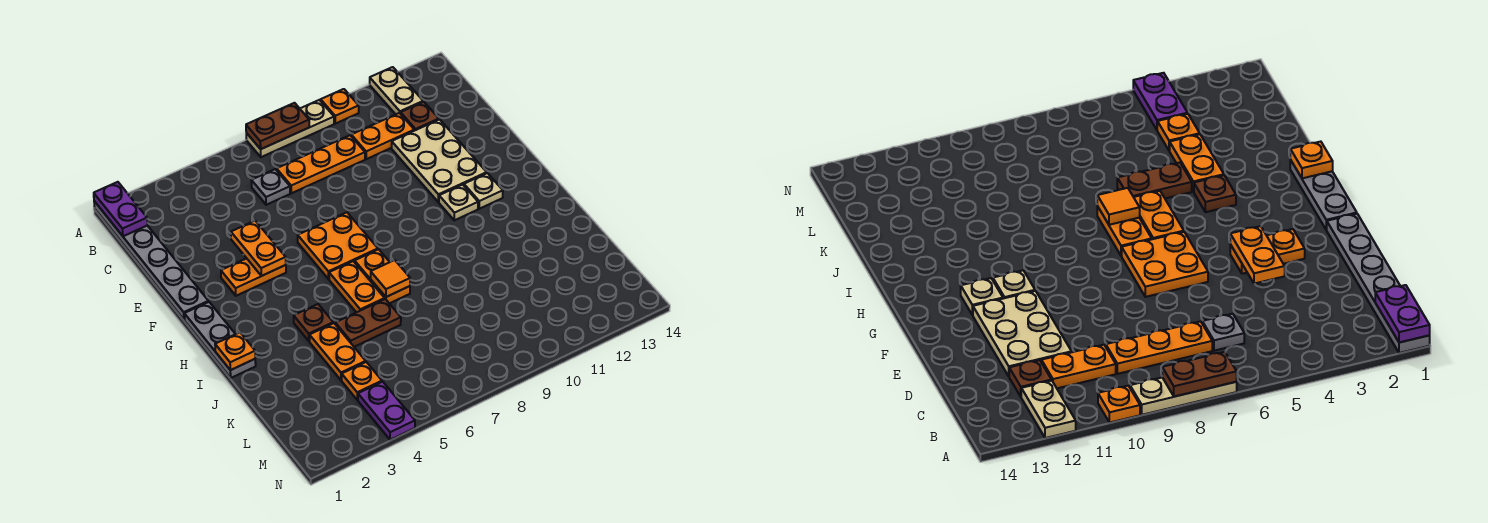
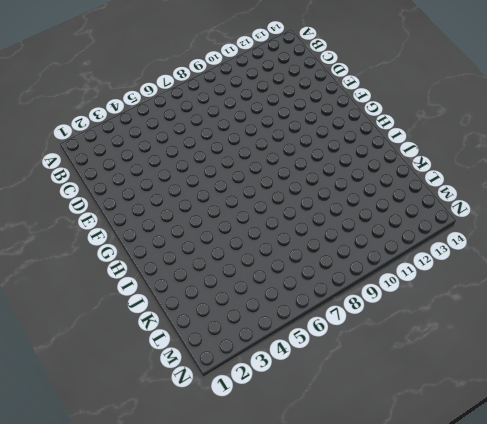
none -> grey 1x6 plate [94,201,208,320]
none -> tan 1x3 plate [246,100,334,157]
none -> orange 1x1 plate [321,89,359,124]

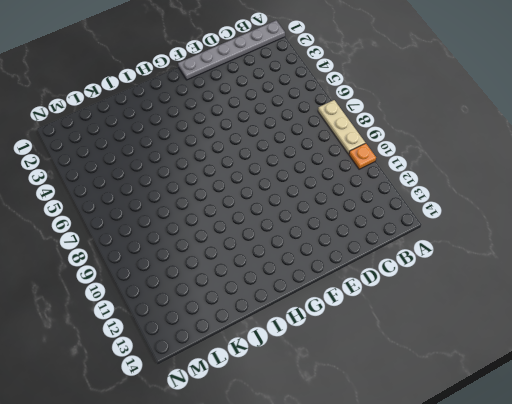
none -> tan 1x2 plate [370,67,423,114]
none -> grey 1x1 plate [251,169,290,205]
none -> orange 1x3 plate [277,135,365,193]

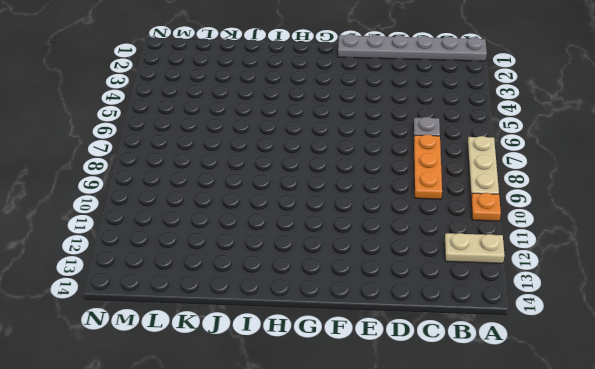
none -> orange 1x2 plate [351,113,414,159]
none -> brown 1x1 plate [401,102,439,131]
none -> tan 2x3 plate [392,120,487,202]

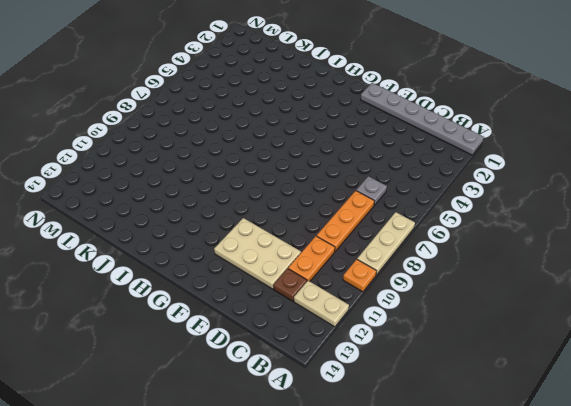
none -> orange 1x2 plate [221,258,286,296]
none -> orange 2x2 plate [298,212,378,279]
none -> grey 1x3 plate [184,302,256,378]

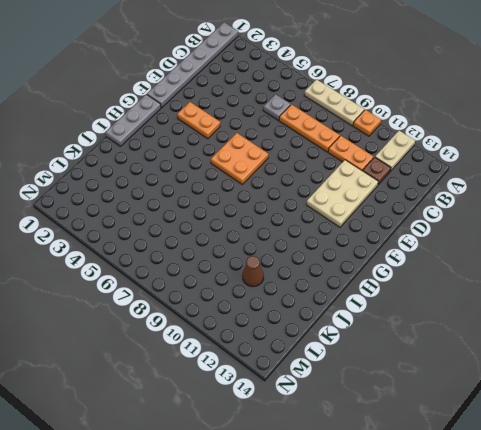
brown 1x1 cone [242,256,264,287] -> none
none -> tan 1x1 plate [439,185,478,220]
none -> tan 1x1 plate [464,173,503,209]
none -> orange 1x2 plate [329,261,385,313]

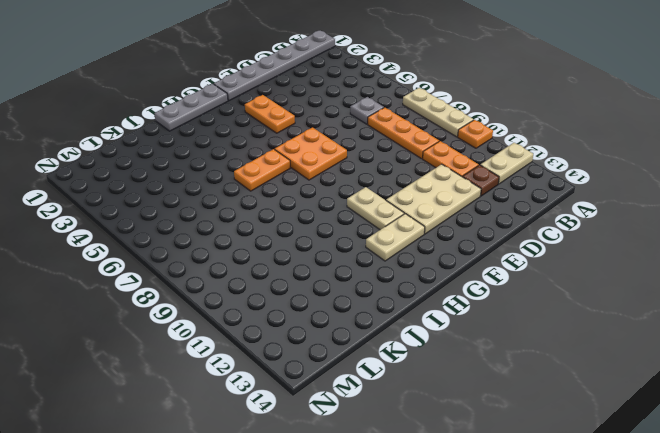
tan 1x2 plate [347,187,404,230] -> tan 1x1 plate [439,185,478,220]
tan 1x2 plate [366,214,425,261] -> tan 1x1 plate [464,173,503,209]
none -> orange 1x2 plate [355,249,410,303]
none -> brown 1x1 plate [294,304,333,341]
none -> orange 1x2 plate [310,323,366,380]

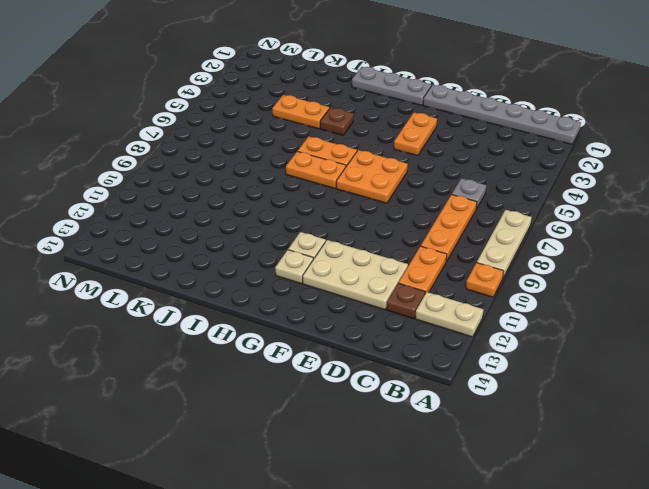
none -> brown 1x2 plate [335,299,401,347]
none -> orange 1x1 plate [342,362,382,400]
none -> purple 1x2 plate [358,382,415,440]

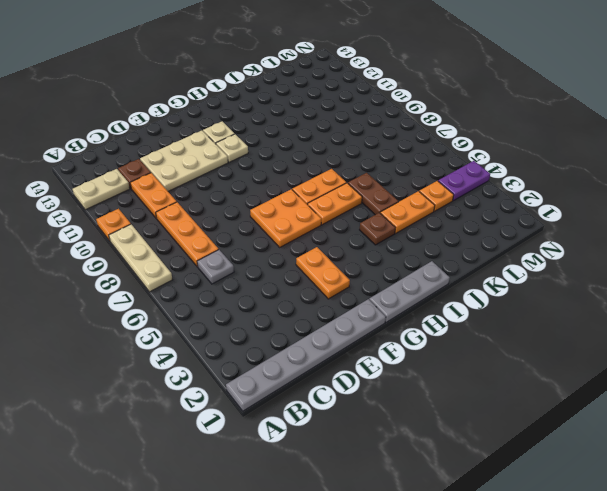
none -> purple 1x2 plate [94,182,147,236]
none -> brown 1x2 plate [246,103,309,149]
none -> orange 1x2 plate [231,221,286,276]

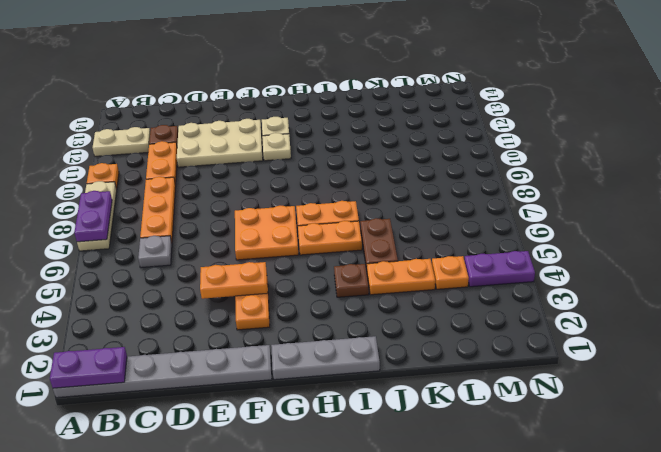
purple 1x2 plate [74,191,112,242] -> brown 1x2 plate [246,103,309,149]
none -> orange 1x1 plate [215,332,255,370]
none -> orange 1x1 tile [371,260,410,297]

